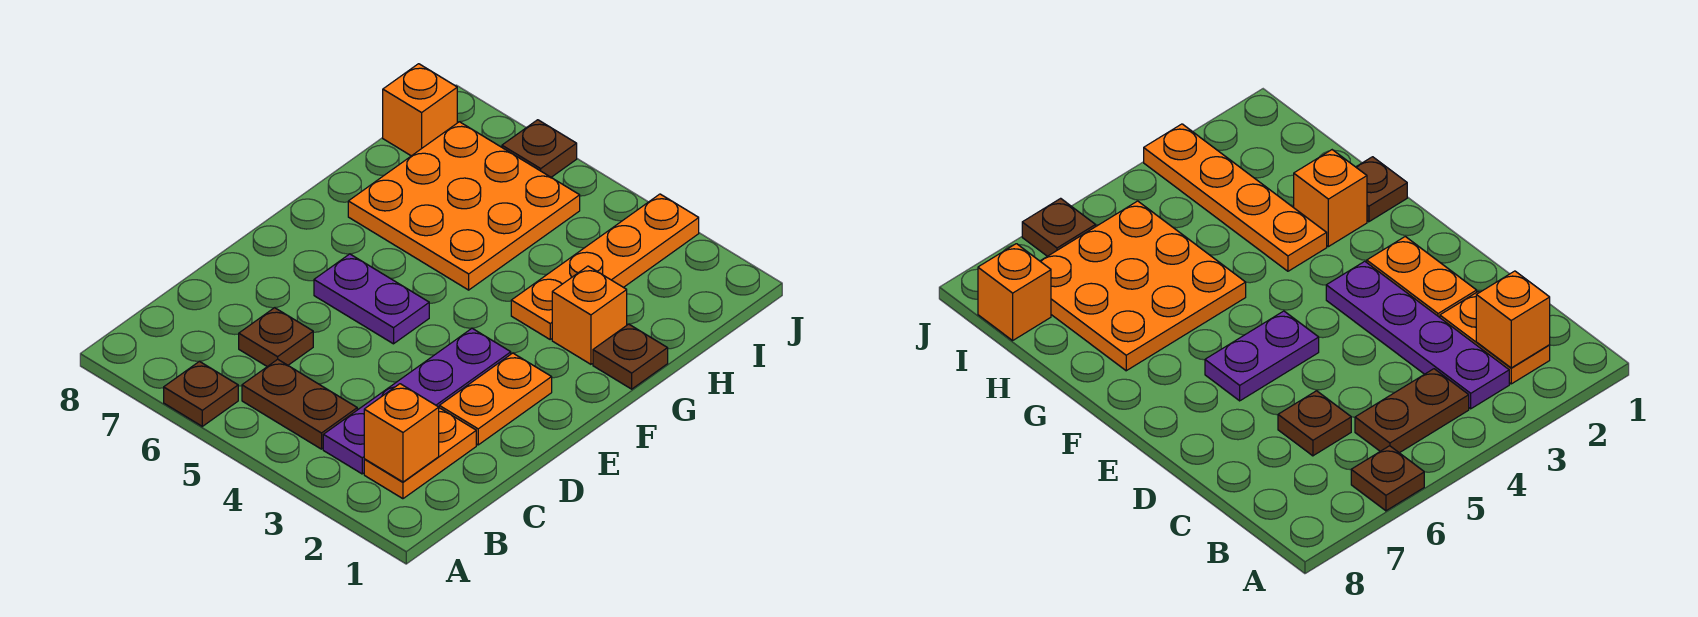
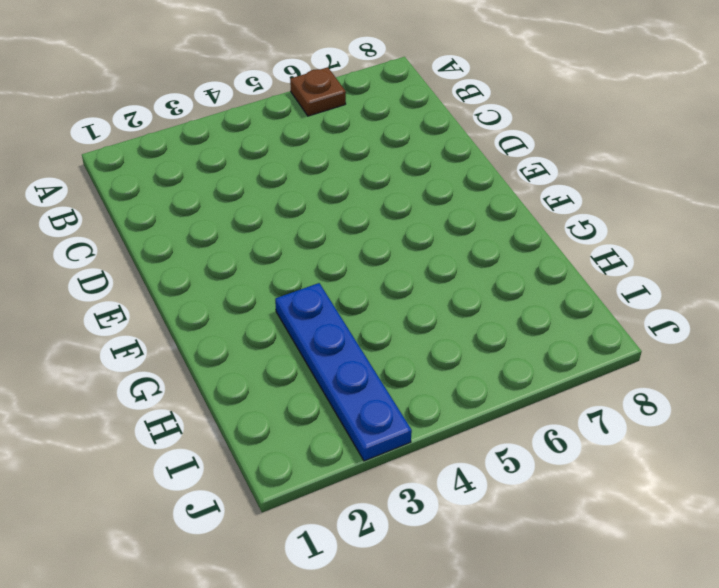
blue 1x4 plate [275,283,412,461] -> orange 1x4 plate [511,194,699,339]
none -> orange 1x2 plate [364,408,476,499]
none -> purple 1x4 plate [323,328,511,474]
none -> brown 1x2 plate [242,359,357,449]

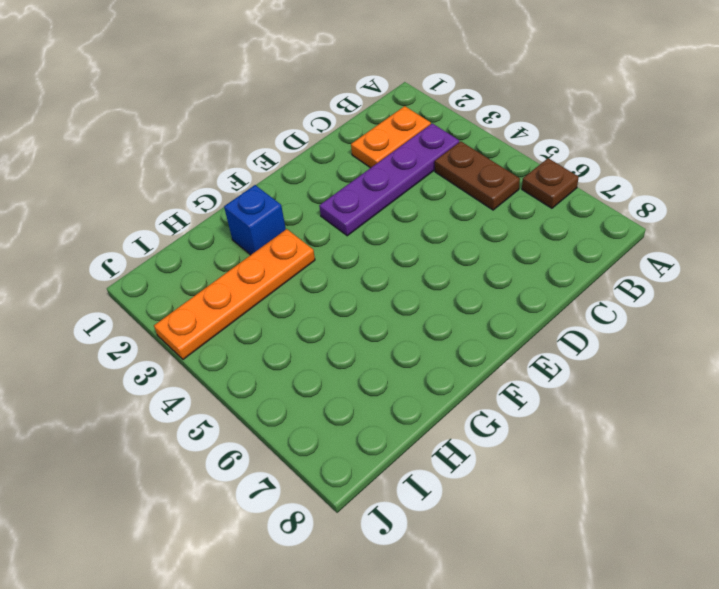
blue 1x1 brick [224,185,286,255] -> orange 1x1 brick [552,266,627,364]
none -> brown 1x1 plate [239,308,313,367]
none -> orange 1x2 plate [439,353,552,445]
none -> purple 1x2 plate [314,254,429,344]

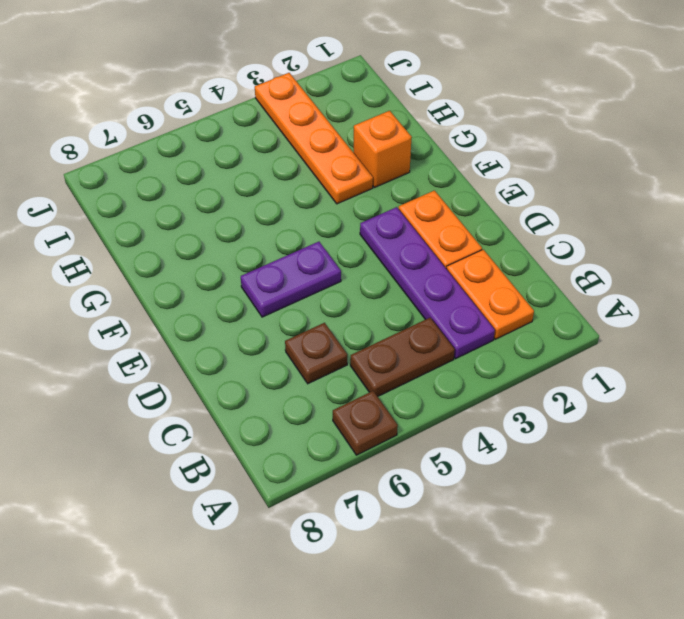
none -> brown 1x1 plate [593,324,668,389]
none -> orange 3x3 plate [348,122,580,290]
none -> orange 1x1 brick [383,64,457,156]

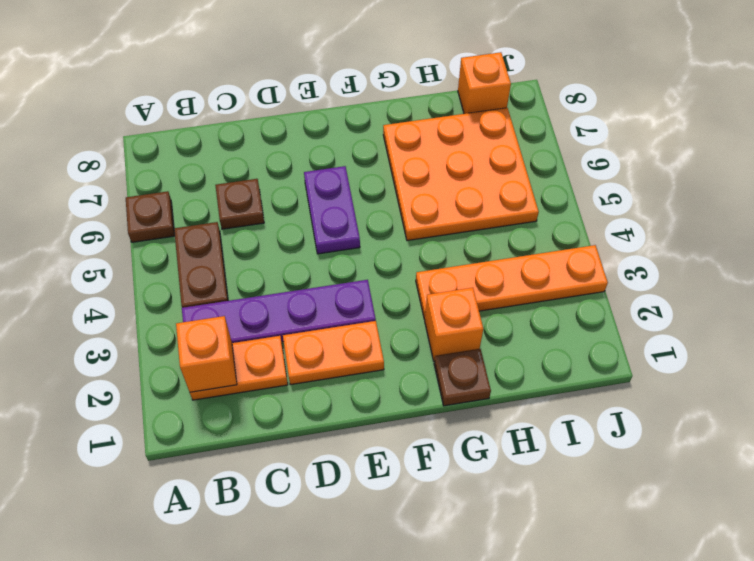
none -> brown 1x1 plate [502,120,577,177]

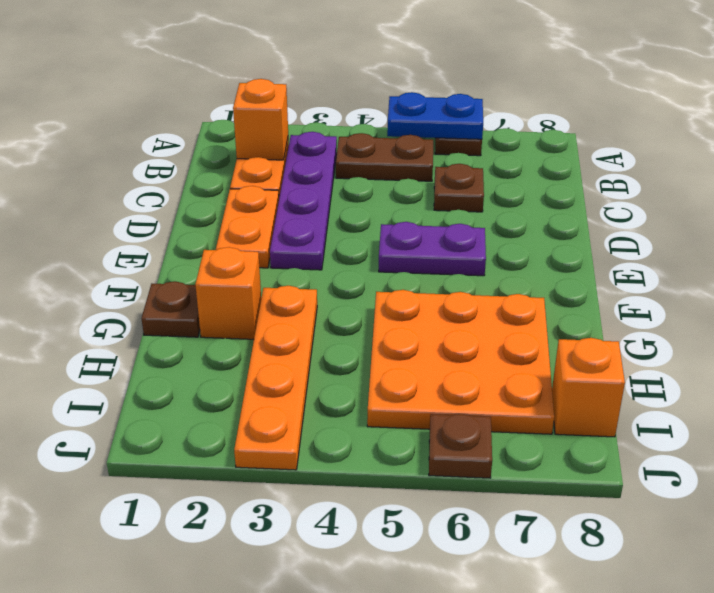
blue 1x2 plate [387,92,483,139] -> none

